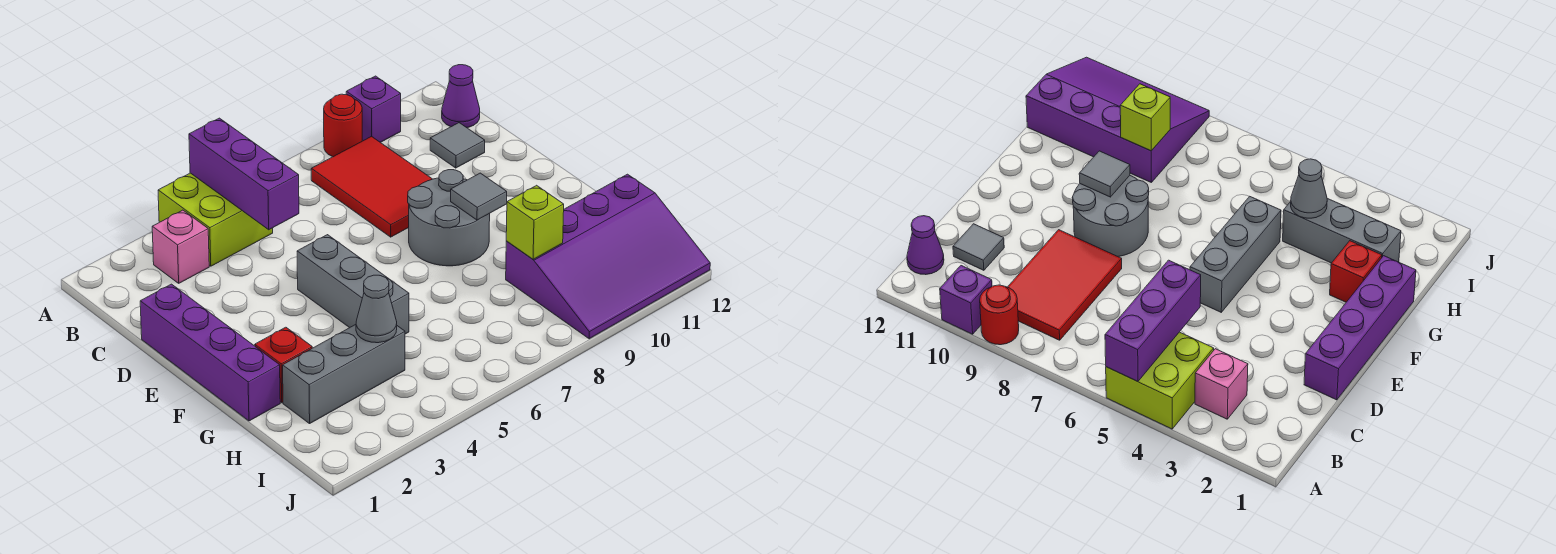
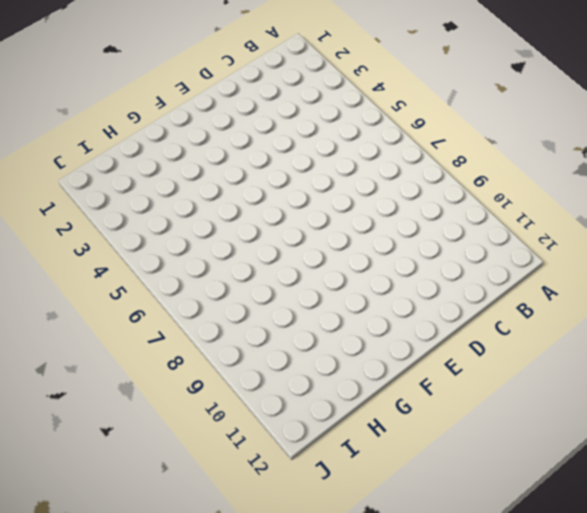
none -> lime 2x2 brick [158,173,273,266]
none -> red 1x1 round brick [324,94,362,157]
none -> purple 1x1 brick [346,76,401,142]

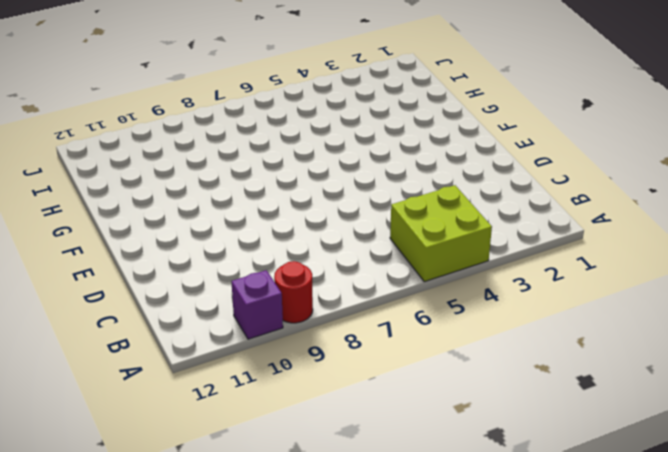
none -> pink 1x1 brick [152,210,209,283]
none -> red 2x3 tile [311,136,432,237]
none -> purple 1x1 cone [442,65,480,128]

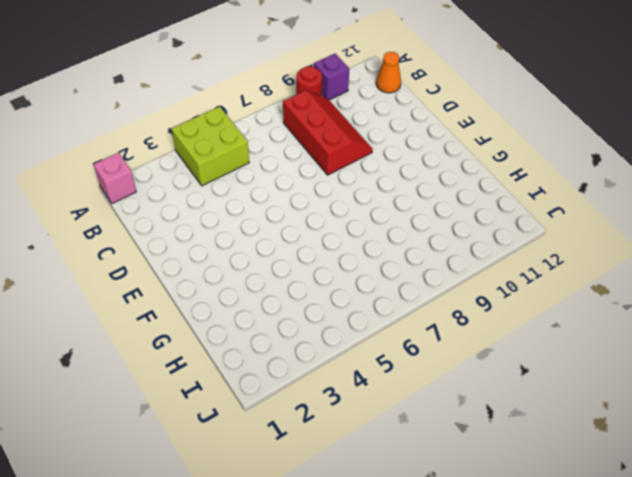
pink 1x1 brick [93,153,136,204] -> pink 1x1 brick moved to [152,210,209,283]
red 2x3 slope [283,90,373,175] -> red 2x3 tile [311,136,432,237]
orange 1x1 cone [376,52,401,93] -> purple 1x1 cone [442,65,480,128]
none -> grey 1x1 tile [430,123,485,168]
none -> purple 1x4 brick [140,284,280,421]
none -> grey 1x3 brick [297,235,409,334]

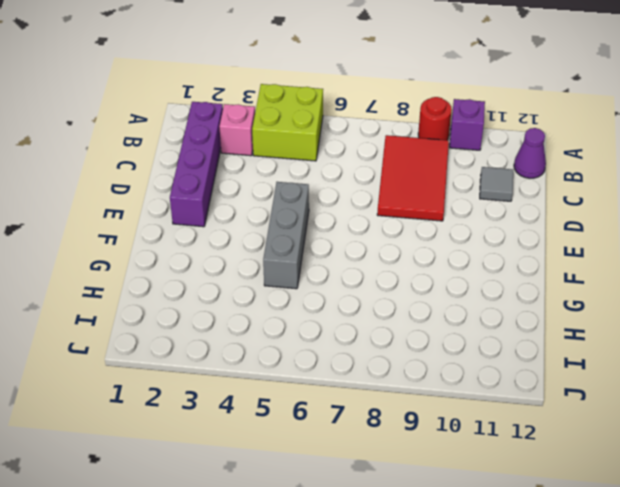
purple 1x4 brick [170,102,223,227] -> purple 1x4 brick moved to [140,284,280,421]
none -> grey 2x2 round brick [408,170,490,266]
none -> red 1x1 brick [255,327,312,403]
none -> grey 1x3 brick [283,325,405,424]

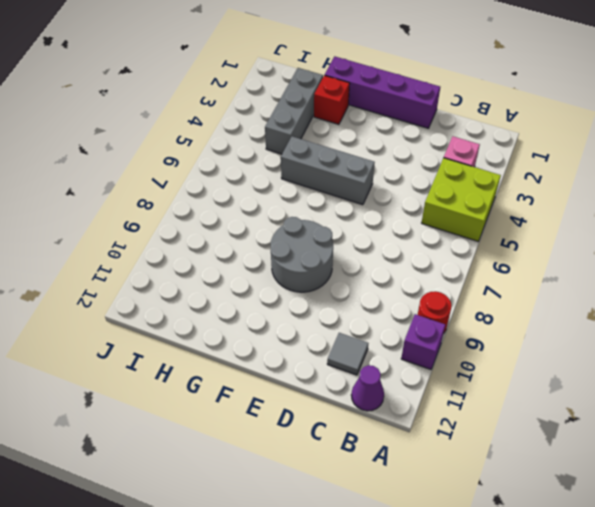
none -> red 2x3 tile [311,136,432,237]
none -> purple 3x4 slope [506,174,710,339]
none -> purple 1x3 brick [189,118,299,230]

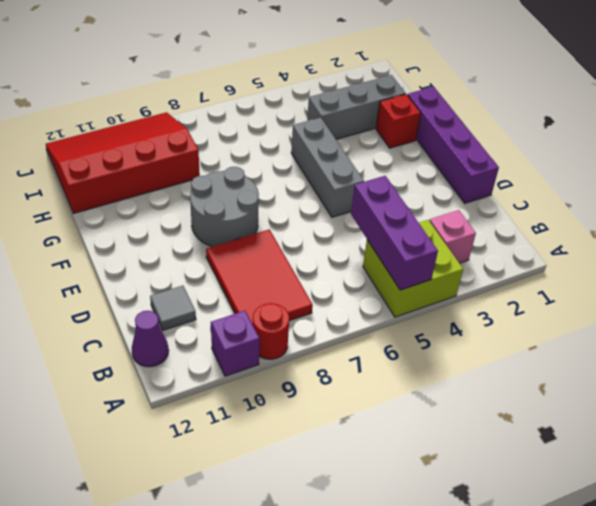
red 3x4 slope [46,112,200,214] -> purple 3x4 slope [506,174,710,339]
none -> grey 1x1 tile [451,173,507,220]
none -> grey 1x1 cone [356,275,397,343]
none -> lime 1x1 brick [506,185,564,259]

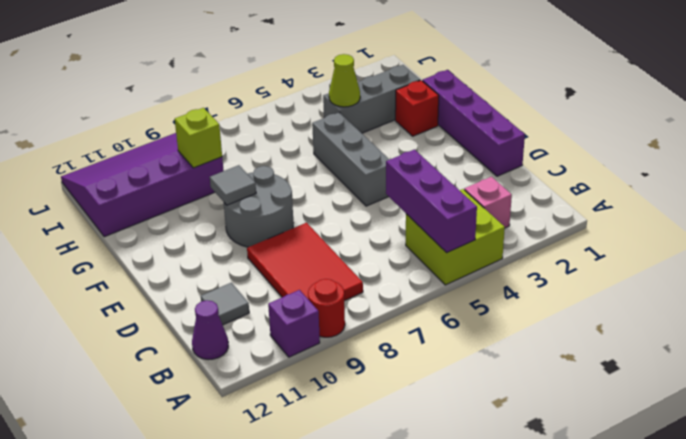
lime 1x1 cone [329,54,360,107] -> grey 1x1 cone [356,275,397,343]

